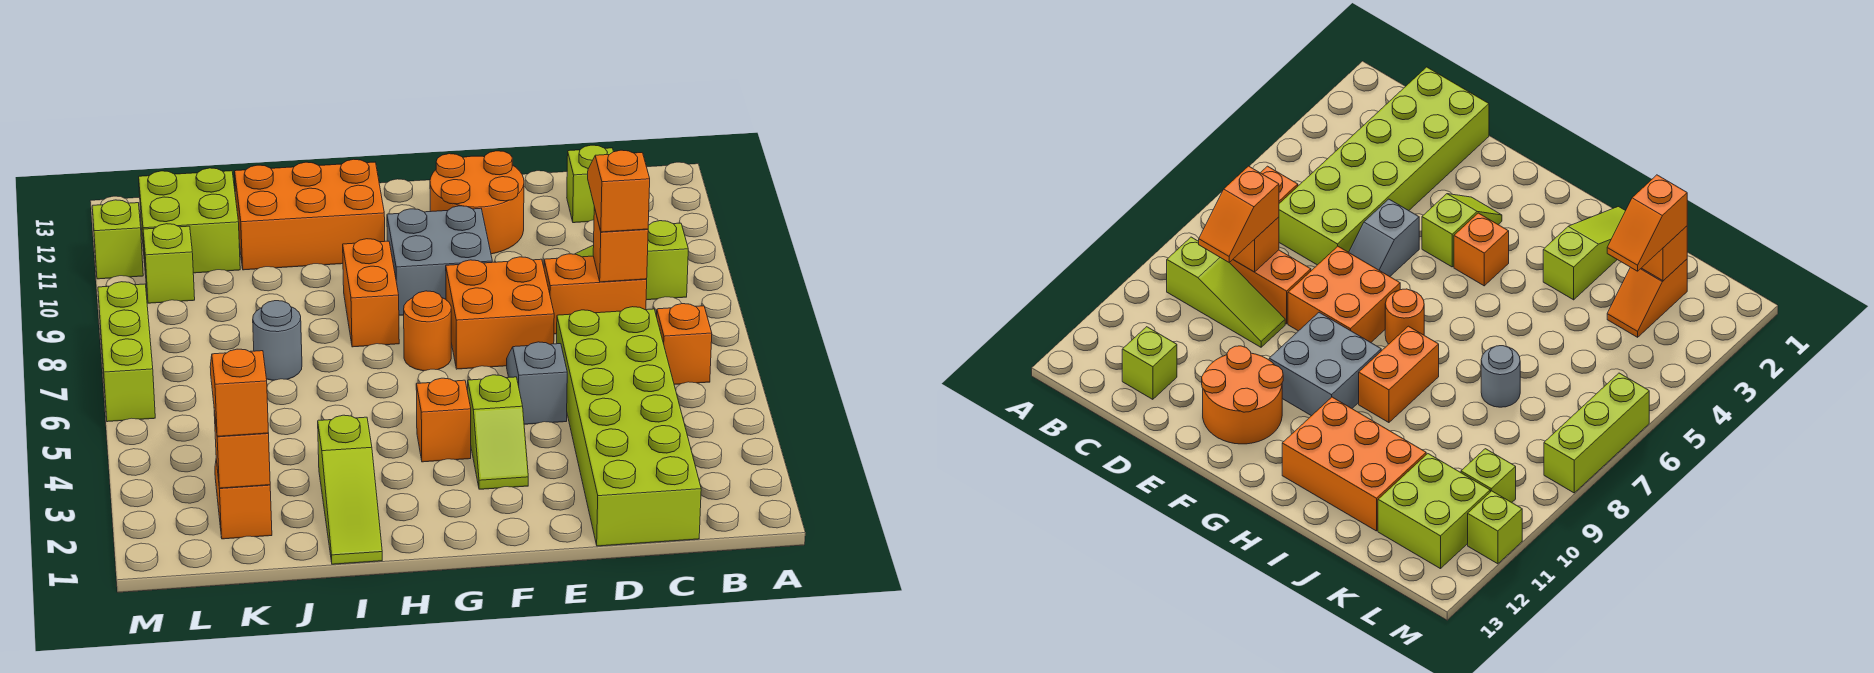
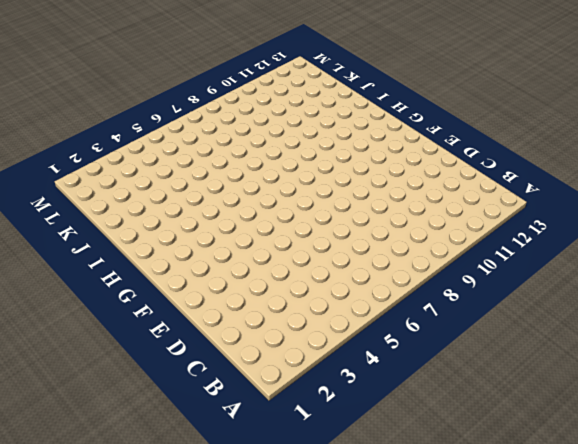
none -> orange 1x1 brick [657,304,712,385]
none -> lime 1x3 slope [576,221,688,300]
none -> lime 2x6 brick [557,307,701,546]

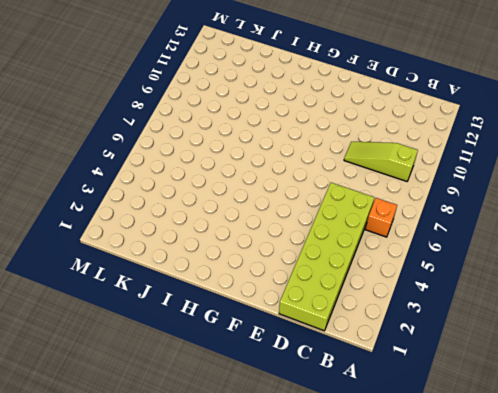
none -> orange 1x2 brick [544,254,647,334]
none -> lime 1x1 brick [567,145,613,223]
none -> grey 1x2 slope [507,342,567,424]

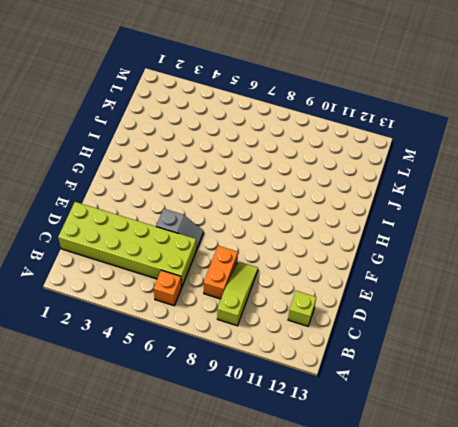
none -> orange 2x2 brick [446,257,554,369]
none -> orange 2x2 round brick [430,151,524,254]
none -> lime 1x2 slope [468,375,528,489]

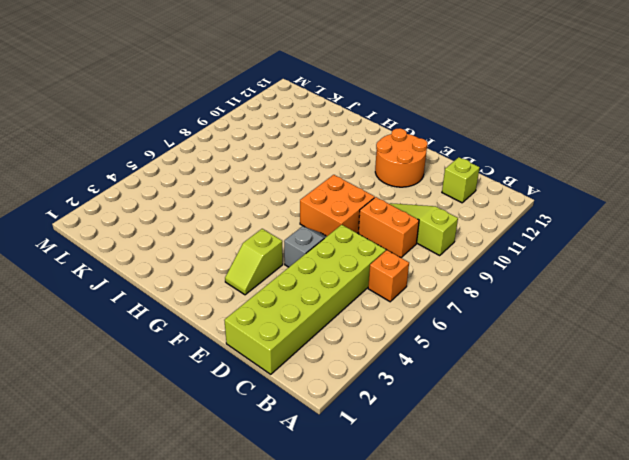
none -> grey 2x2 brick [387,206,492,315]
none -> orange 1x1 brick [416,378,471,462]
none -> orange 1x1 round brick [404,291,451,371]

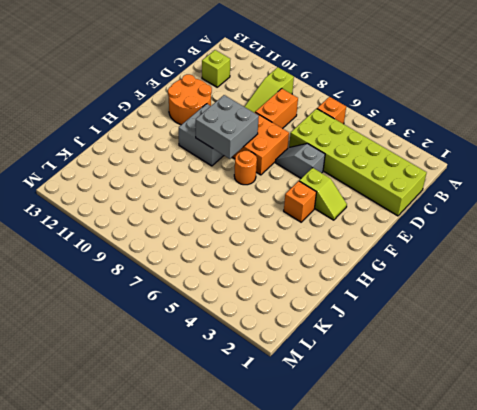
grey 2x2 brick [196,95,259,159] -> none
none -> orange 1x2 brick [343,239,399,347]
none -> orange 2x3 brick [235,159,385,270]
none -> lime 1x3 slope [318,415,382,564]

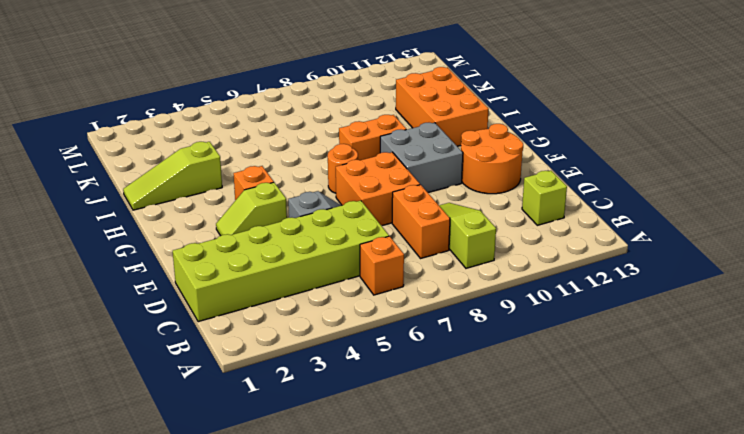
none -> grey 1x1 round brick [253,301,302,380]
none -> orange 1x2 slope [215,460,272,539]
none -> lime 2x2 brick [139,168,240,273]

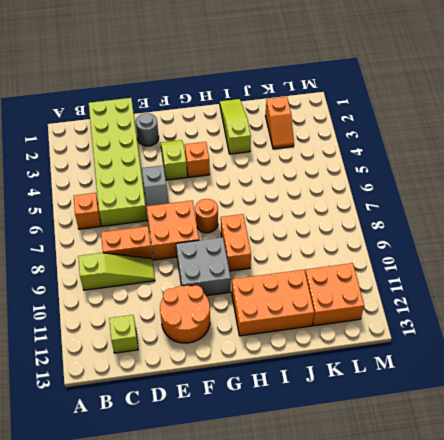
grey 1x1 round brick [136,113,159,146] -> grey 1x1 round brick moved to [253,301,302,380]
orange 2x2 brick [305,263,364,326] -> lime 2x2 brick [139,168,240,273]
none -> lime 1x1 brick [143,224,195,303]
none -> lime 1x3 brick [98,282,155,422]
none -> lime 1x1 brick [92,200,143,279]

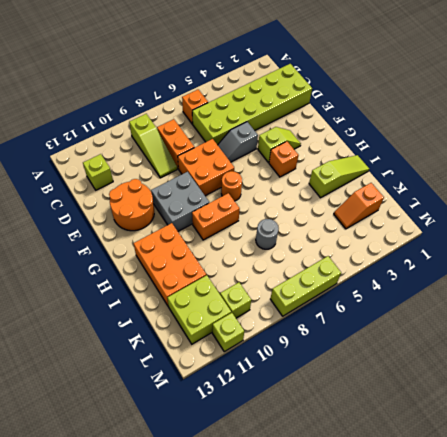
none -> orange 1x1 brick [593,207,648,282]
none -> orange 1x1 brick [214,411,270,488]
none -> orange 1x2 slope [588,150,650,232]

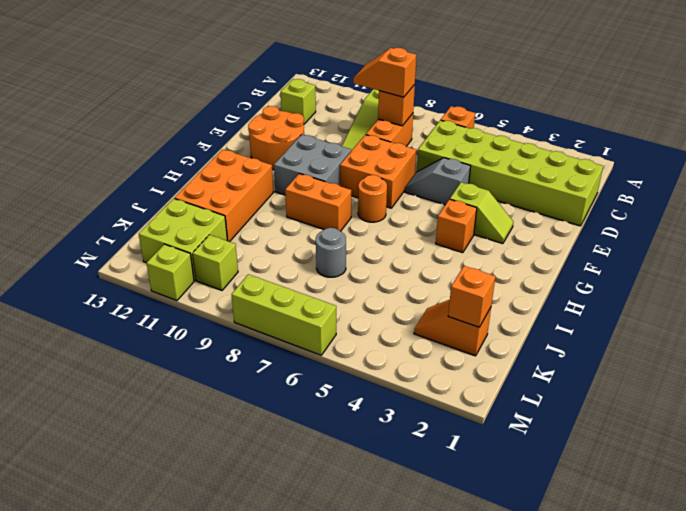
none -> lime 1x3 slope [318,415,382,564]
none -> orange 1x2 slope [210,349,268,436]

